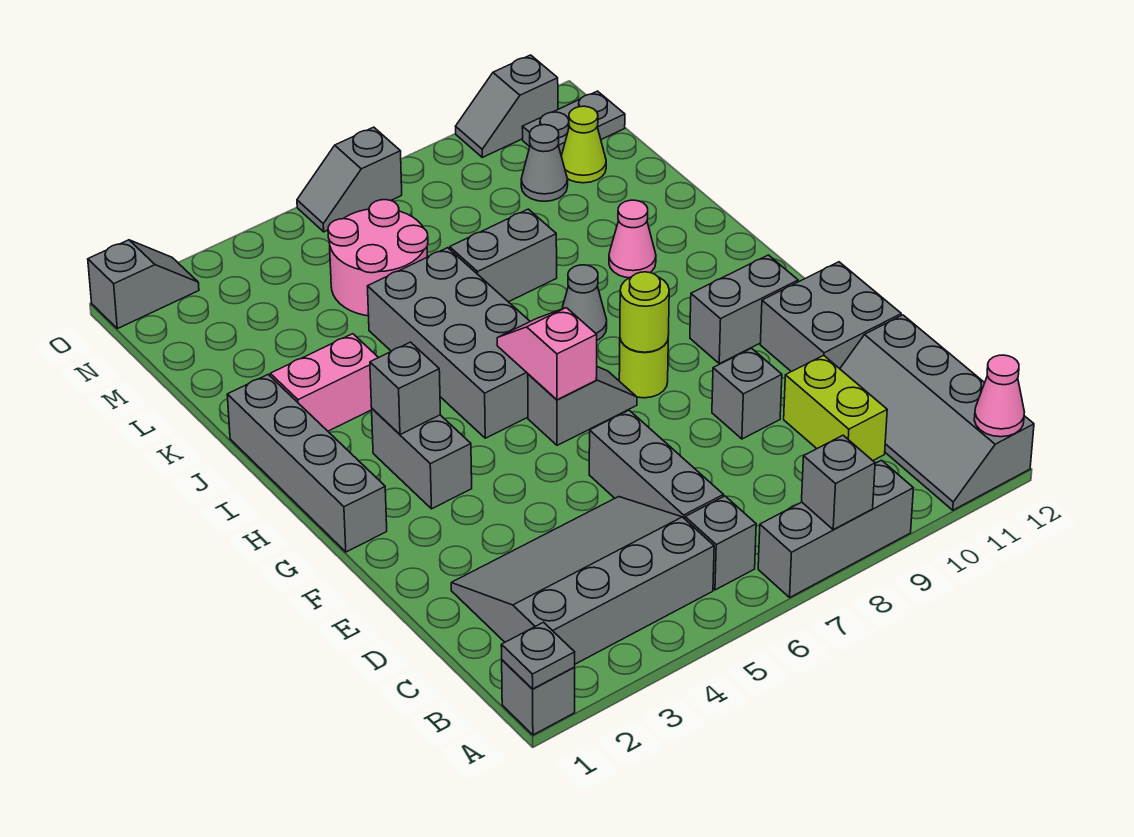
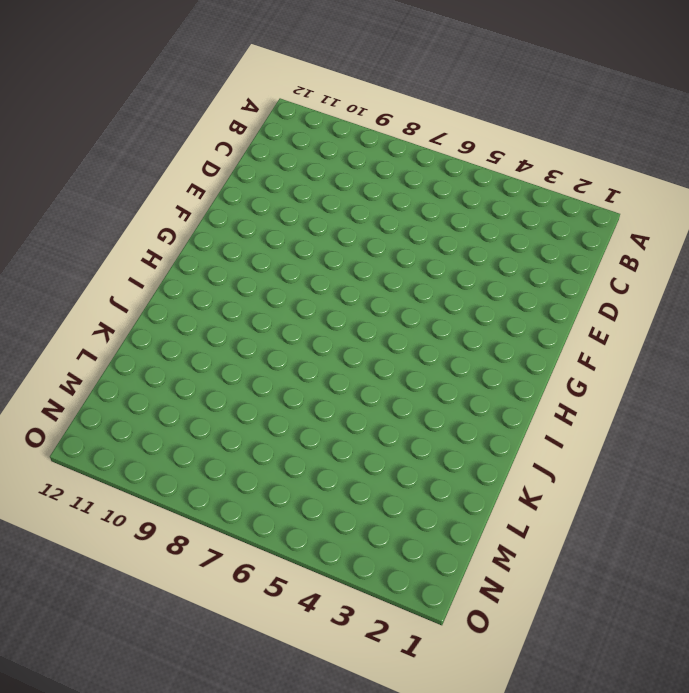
none -> grey 1x1 brick [502,660,575,735]
none -> grey 1x3 brick [758,460,913,597]
none -> grey 2x4 slope [840,315,1034,510]
none -> grey 3x4 slope [451,497,714,664]

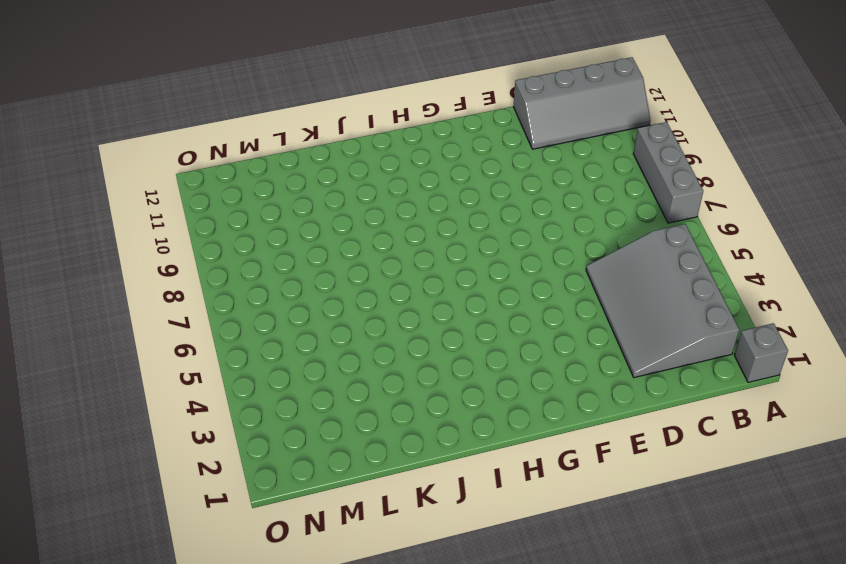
none -> grey 1x1 brick [685,496,756,590]
none -> grey 1x3 brick [589,410,723,519]
none -> lime 1x2 brick [784,355,887,461]
none -> grey 1x1 brick [712,348,782,439]

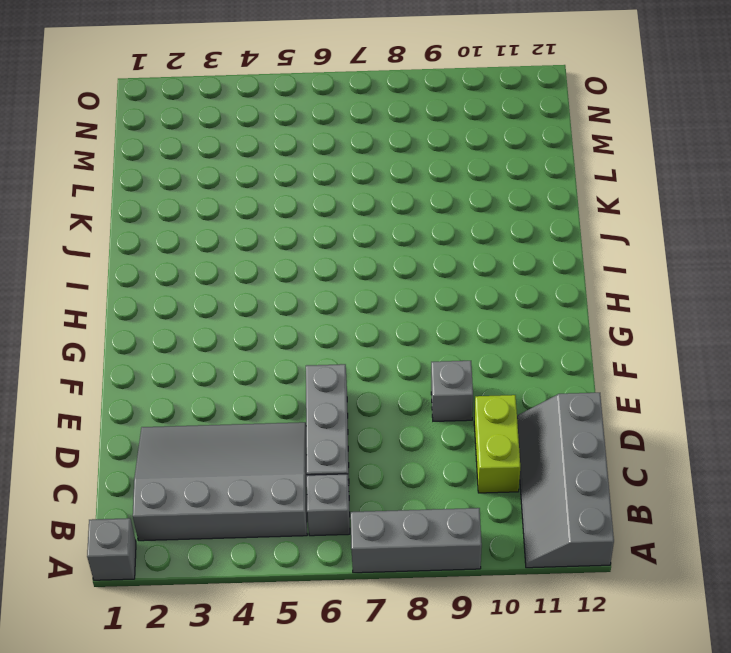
none -> grey 2x2 brick [760,262,901,372]
none -> grey 1x4 brick [227,375,387,552]
none -> grey 1x2 brick [372,409,472,509]
none -> grey 1x2 slope [528,367,637,445]

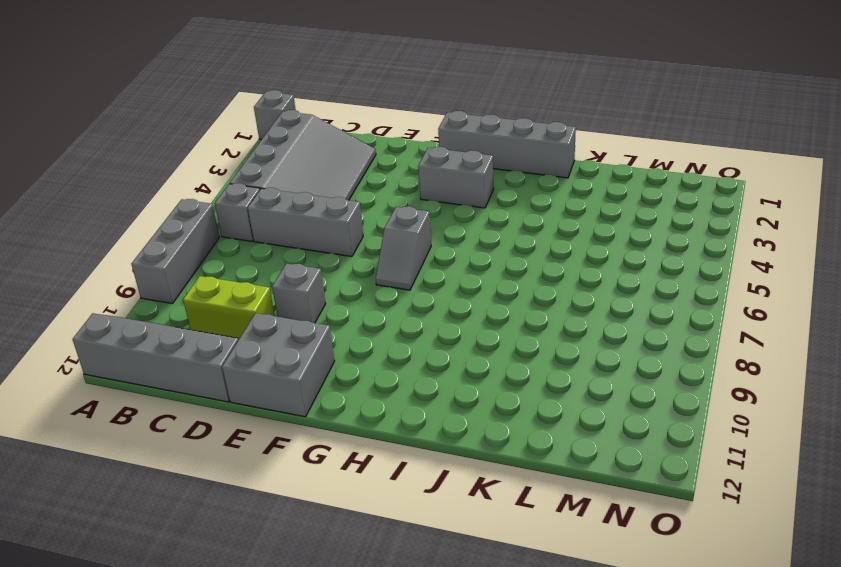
none -> lime 1x1 round brick [619,339,668,398]
none -> grey 1x2 brick [690,255,798,364]
none -> grey 2x4 brick [368,248,530,438]
none -> grey 1x1 cone [562,265,607,340]

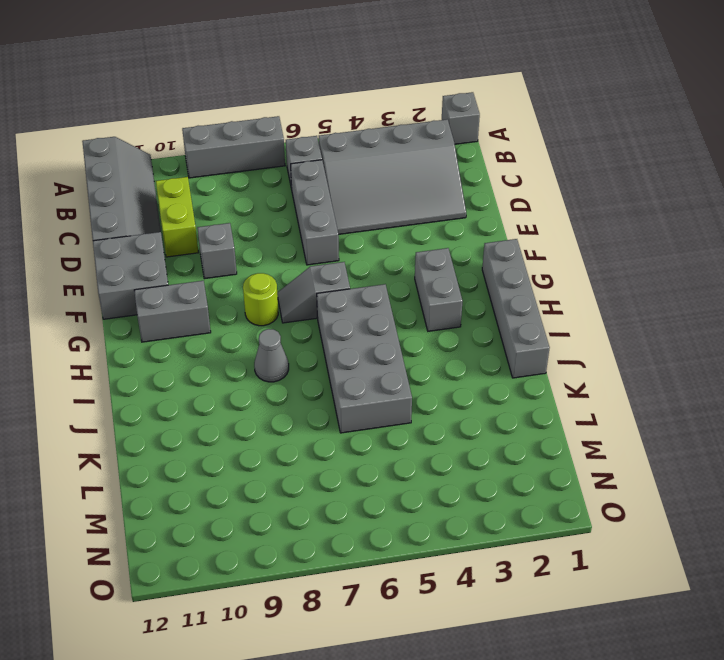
none -> pink 1x2 brick [270,334,379,431]
none -> pink 1x1 cone [609,200,656,278]
none -> grey 1x2 brick [450,209,557,302]
none -> pink 2x2 round brick [328,200,428,316]

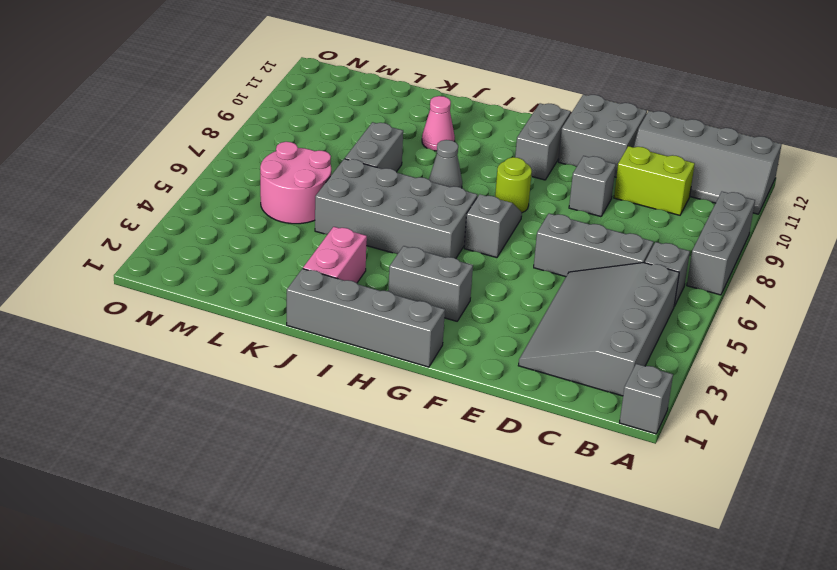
none -> grey 1x1 cone [521,125,568,201]
none -> lime 1x1 cone [561,106,606,183]
none -> grey 1x2 plate [522,91,625,156]
none -> grey 1x2 slope [88,240,199,329]

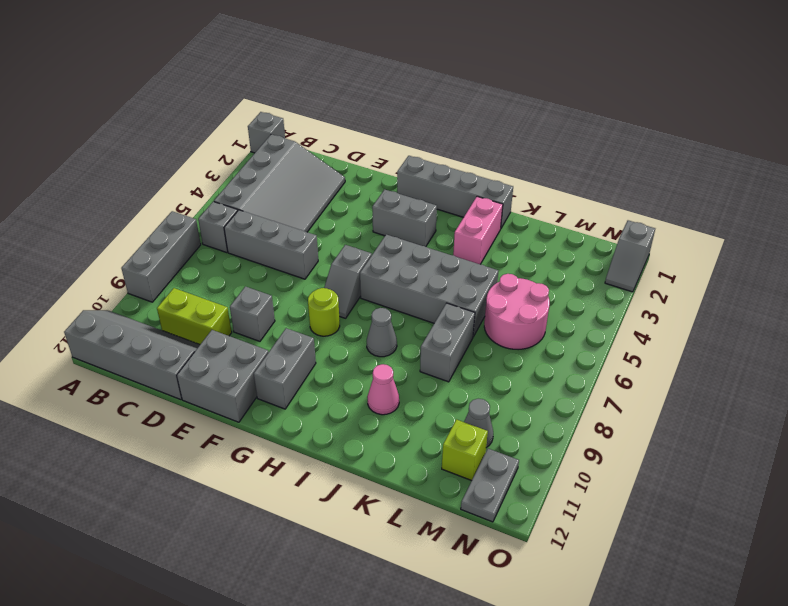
lime 1x1 brick [442,420,488,481] -> lime 1x1 cone [561,106,606,183]
none -> grey 1x2 slope [297,127,402,232]
none -> grey 1x2 slope [456,55,558,157]
none -> grey 1x1 plate [501,622,575,689]
none -> grey 1x1 brick [802,435,875,530]

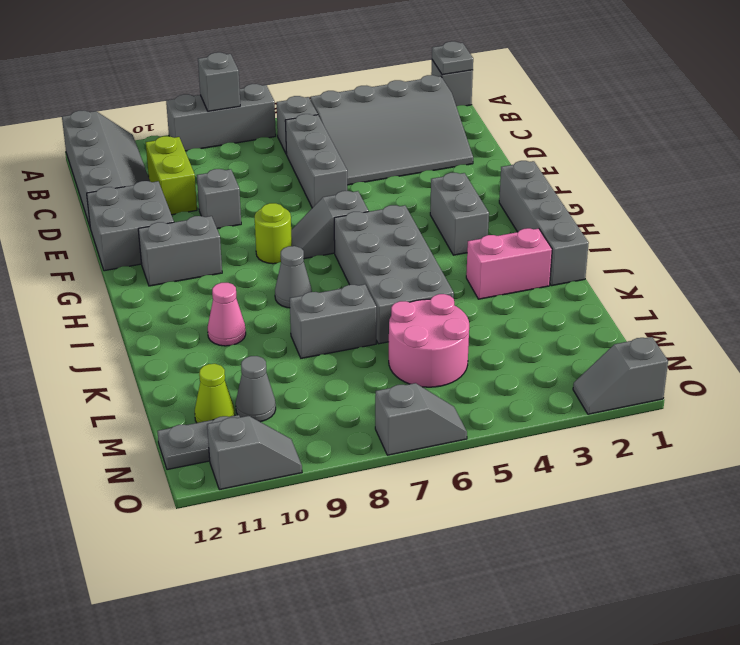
none -> pink 1x1 cone [974,355,1024,437]
none -> pink 1x2 slope [497,308,597,400]
none -> lime 1x1 round brick [620,272,669,352]
none -> grey 1x1 brick [370,342,440,434]

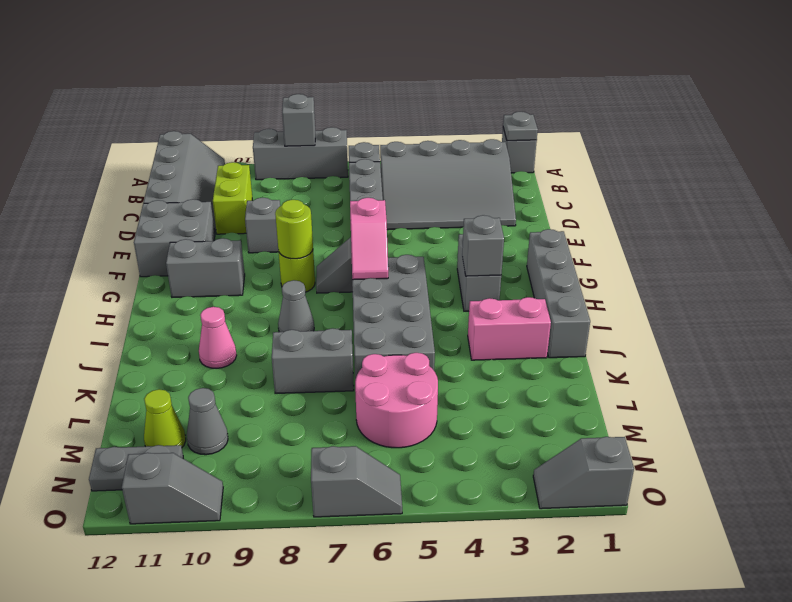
none -> pink 1x1 cone [974,355,1024,437]

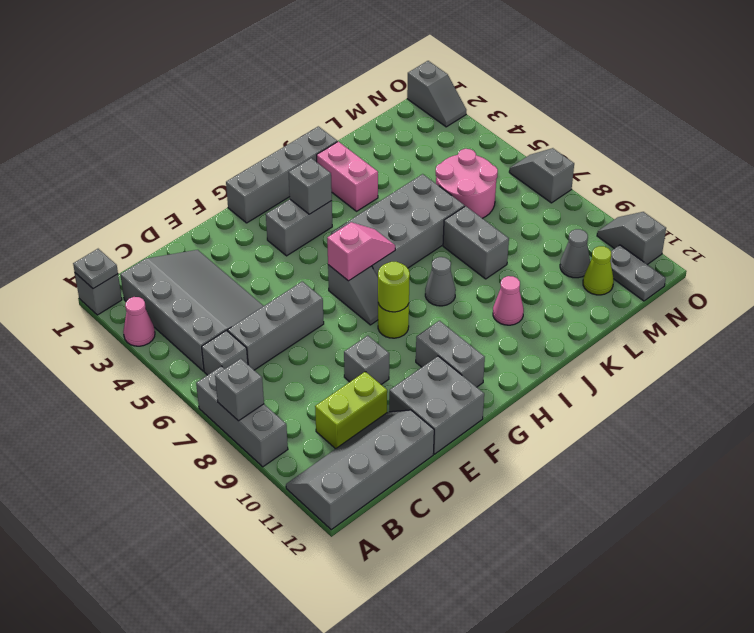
pink 1x1 cone [123,297,155,346] -> pink 1x1 cone moved to [974,355,1024,437]

